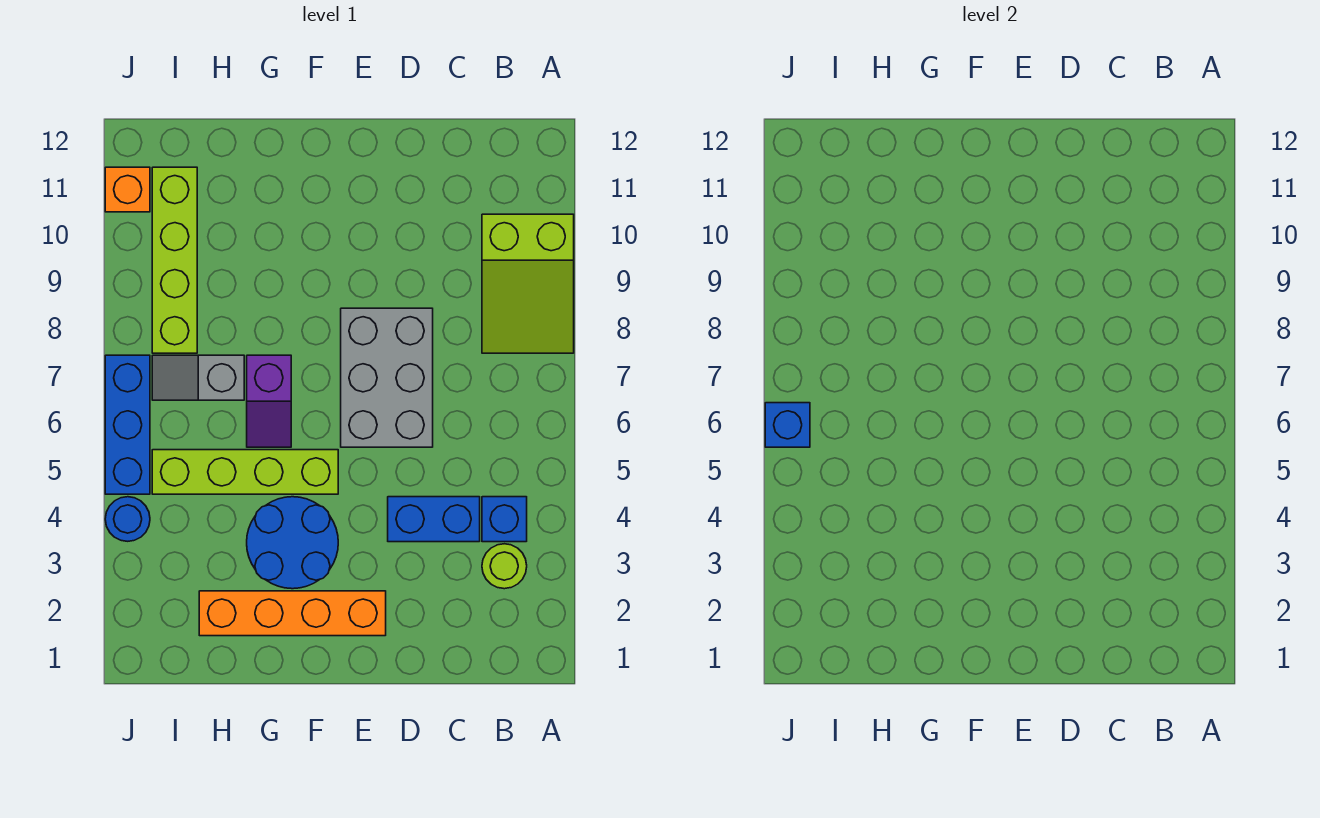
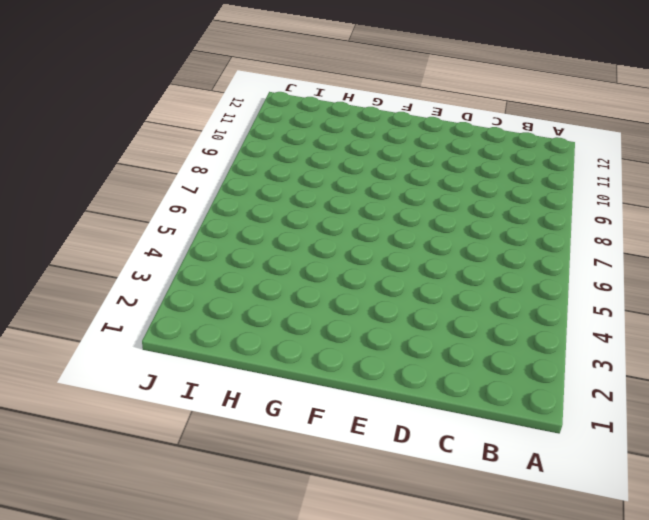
none -> lime 2x3 slope [482,214,574,353]
none -> lime 1x1 round brick [482,544,527,589]
none -> blue 1x1 brick [482,497,527,542]

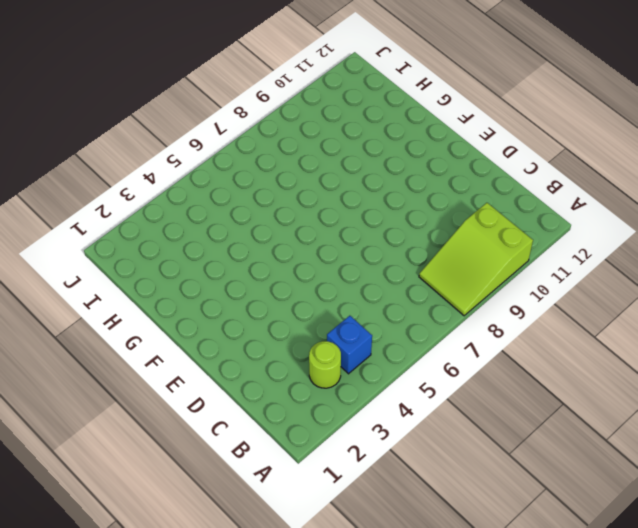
none -> blue 1x2 brick [388,497,480,542]
none -> grey 2x3 brick [341,308,433,447]
none -> orange 1x4 brick [199,591,386,636]

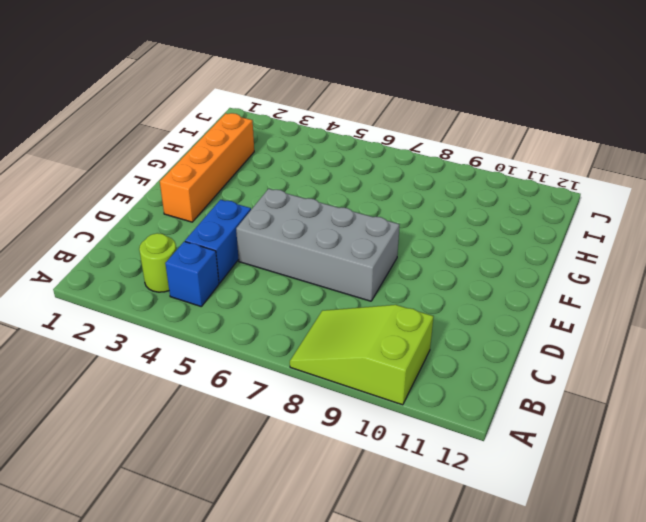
grey 2x4 brick [236,189,400,301] -> grey 2x3 brick [341,308,433,447]
none -> blue 2x2 round brick [247,497,338,589]
none -> lime 1x4 brick [152,450,338,494]
none -> purple 1x2 slope [247,355,291,447]

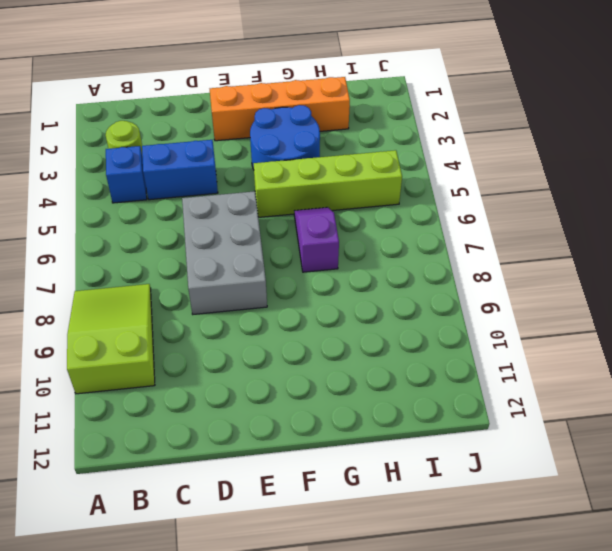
none -> grey 1x2 slope [152,355,244,400]
none -> lime 1x4 brick [152,167,197,353]
none -> blue 1x1 round brick [105,497,150,541]

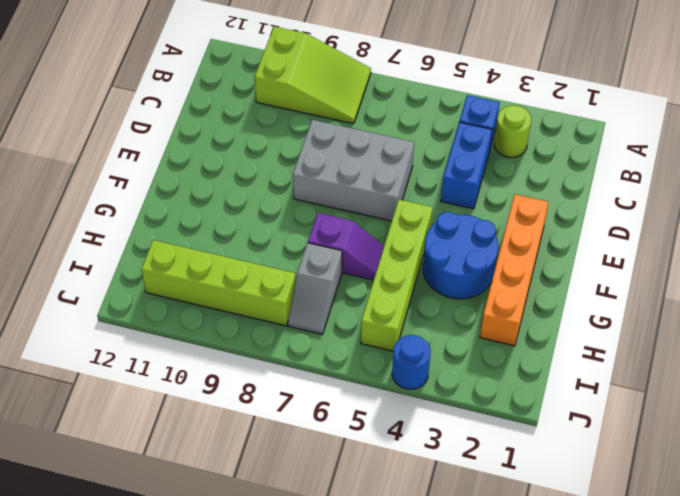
none -> blue 1x3 brick [105,355,150,494]
none -> orange 1x1 brick [105,167,150,212]
none -> blue 1x1 brick [765,403,810,447]

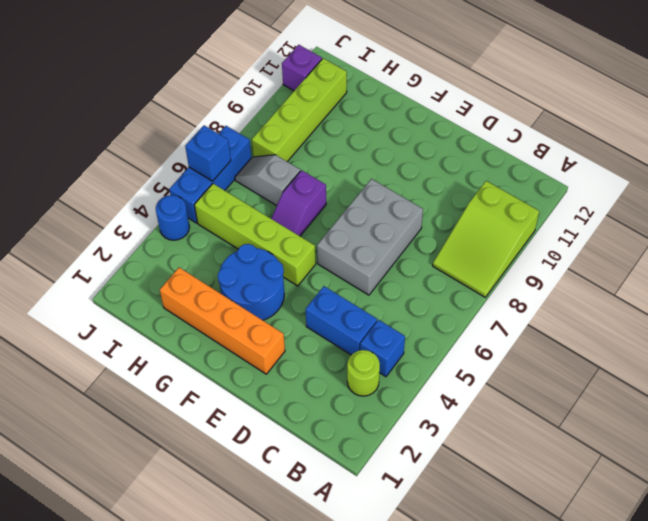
purple 1x1 brick [282,45,322,91] -> orange 1x1 brick [105,167,150,212]

